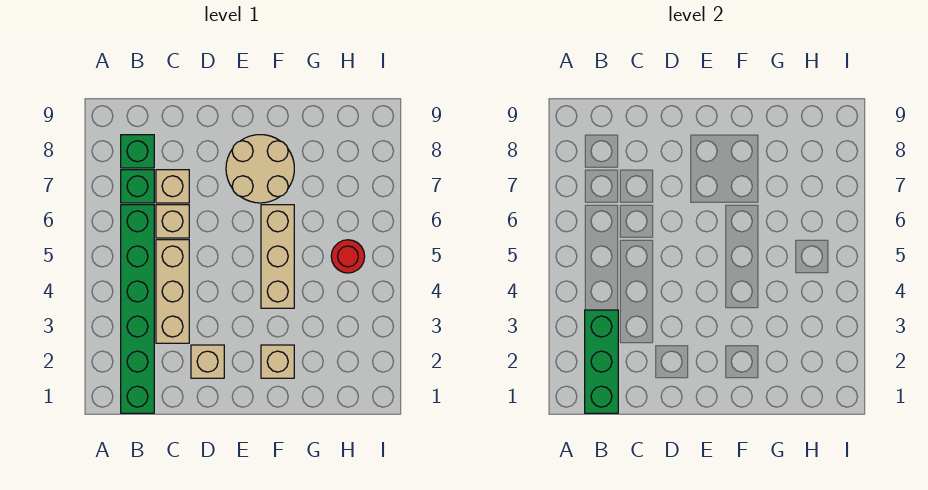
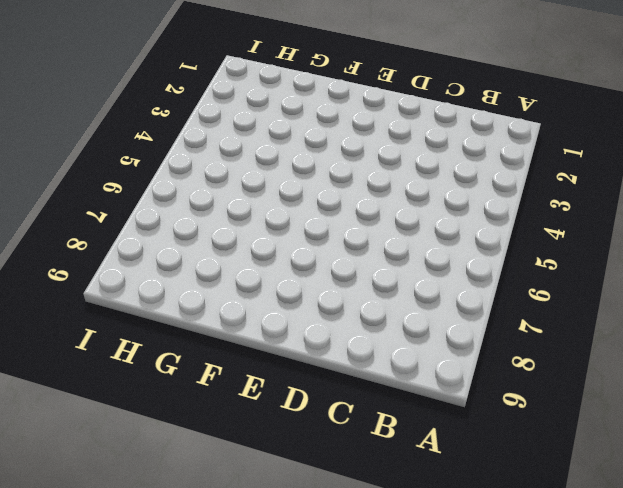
none -> green 1x6 brick [121,205,154,413]
none -> green 1x1 brick [121,170,154,203]
none -> green 1x1 brick [121,135,154,168]

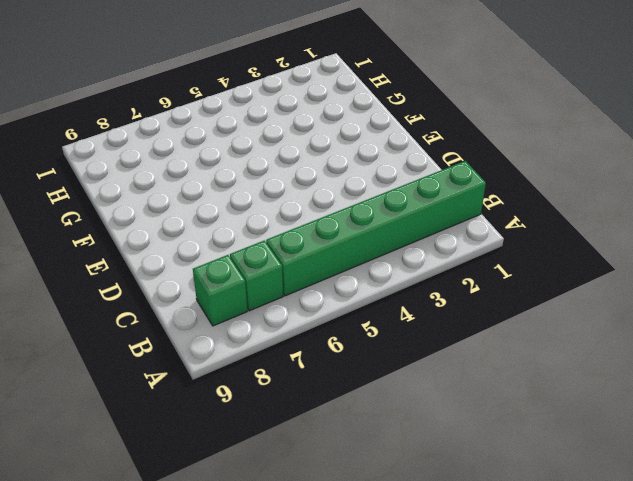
none -> tan 1x3 brick [156,240,189,343]
none -> tan 1x1 brick [156,205,189,238]
none -> tan 1x1 brick [156,170,189,203]

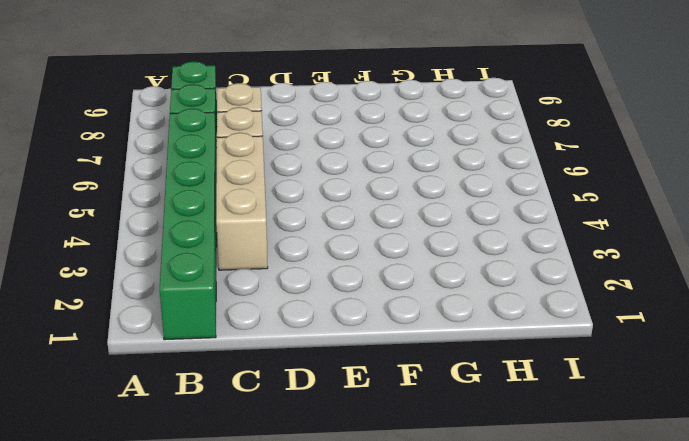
none -> tan 1x1 brick [191,345,224,378]
none -> tan 2x2 round brick [226,135,294,203]
none -> tan 1x1 brick [261,345,294,378]

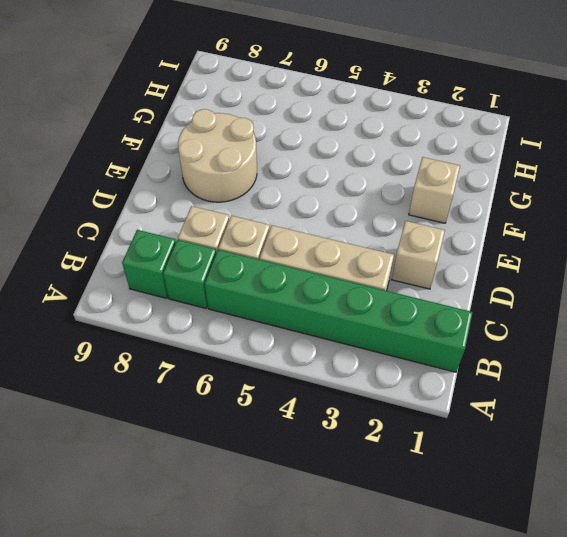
none -> tan 1x3 brick [261,205,294,308]
none -> red 1x1 round brick [331,240,365,273]
none -> green 1x3 brick [585,310,618,413]

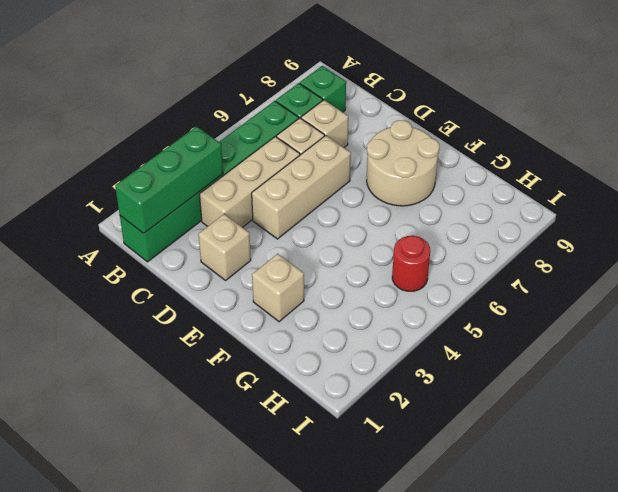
tan 1x3 brick [252,136,351,239] -> tan 1x3 brick moved to [261,205,294,308]

